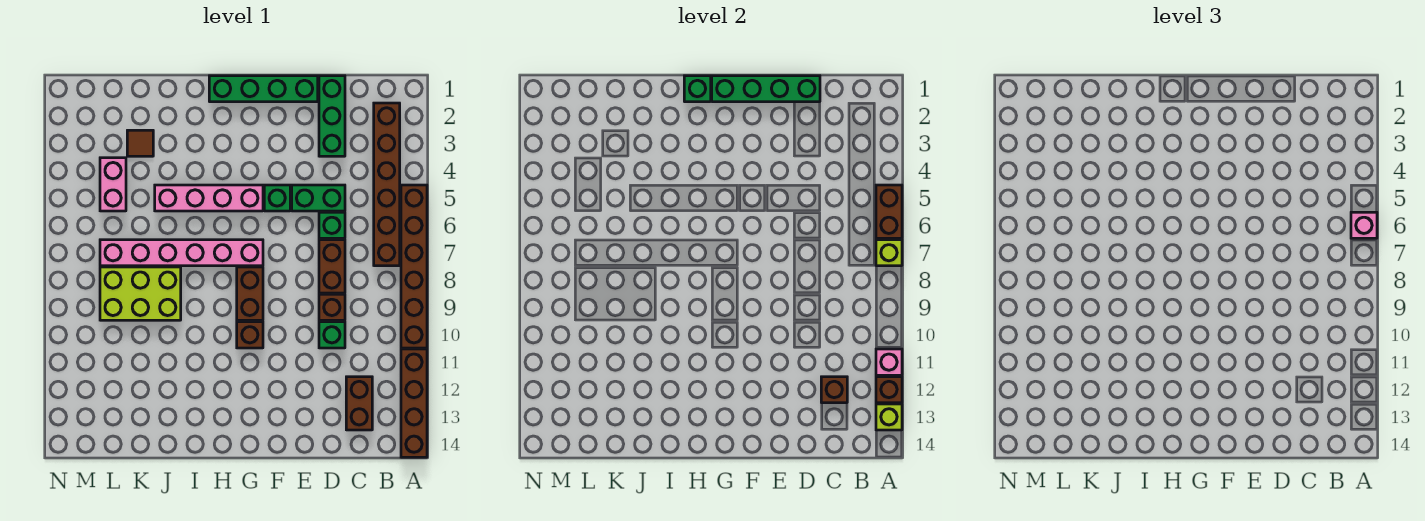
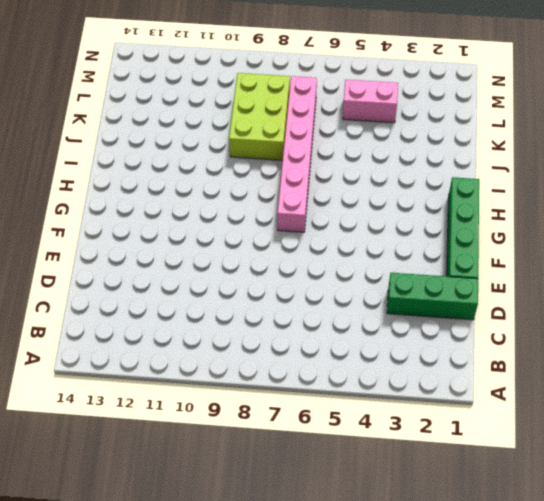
none -> brown 1x6 brick [401,185,427,348]
none -> brown 1x4 brick [401,349,427,457]
none -> brown 1x6 brick [374,103,400,266]

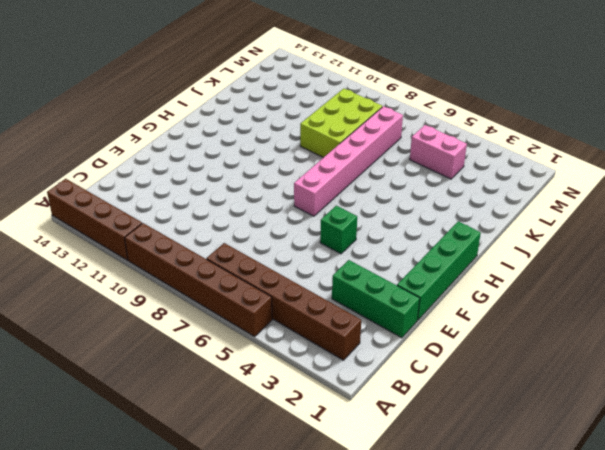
none -> brown 1x2 brick [346,377,372,430]
none -> green 1x2 brick [292,185,345,211]
none -> green 1x1 brick [319,212,345,238]

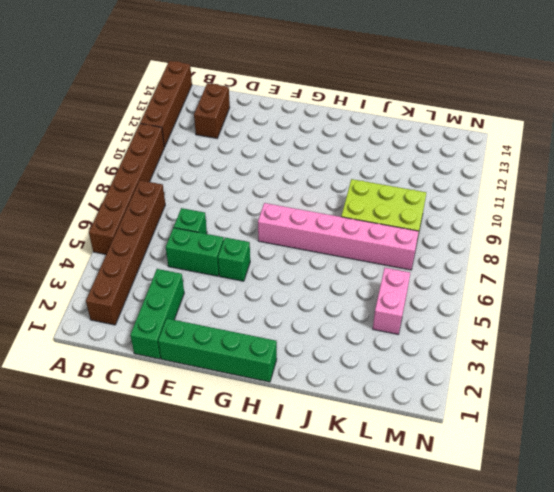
none -> brown 1x2 brick [319,240,345,293]
none -> brown 1x1 brick [319,294,345,320]
none -> green 1x1 brick [319,322,345,348]

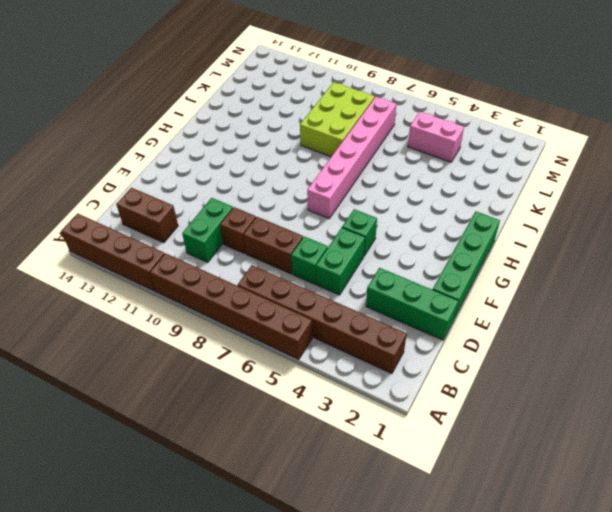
green 1x2 brick [182,198,233,262] -> green 1x1 brick [319,322,345,348]
none -> pink 1x4 brick [155,185,263,211]
none -> brown 1x2 brick [237,267,263,320]
none -> brown 1x1 brick [237,322,263,348]

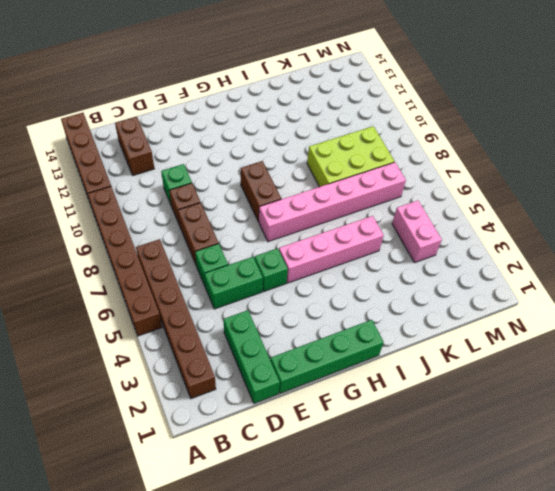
none -> brown 1x1 brick [237,322,263,348]
none -> brown 1x1 tile [127,130,153,156]
none -> brown 1x2 brick [876,185,902,238]

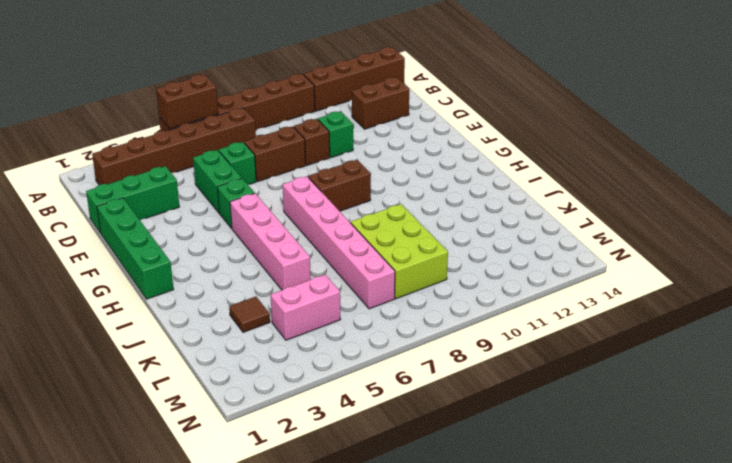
none -> brown 1x1 brick [237,322,263,348]
none -> lime 1x1 brick [876,240,902,266]
none -> pink 1x1 brick [876,349,902,375]

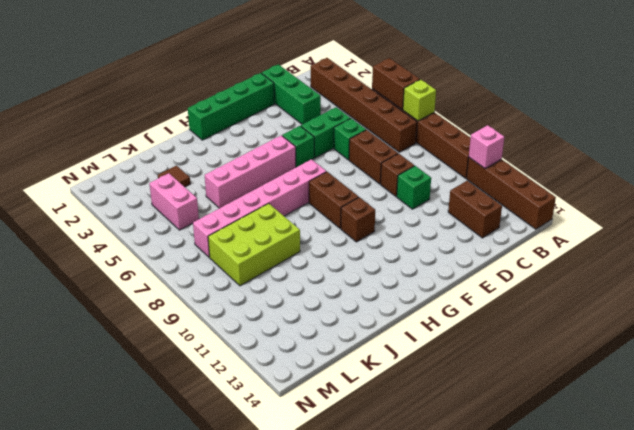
none -> brown 1x1 brick [876,377,902,403]
none -> lime 1x1 brick [876,404,902,430]
none -> brown 1x1 brick [821,377,847,403]

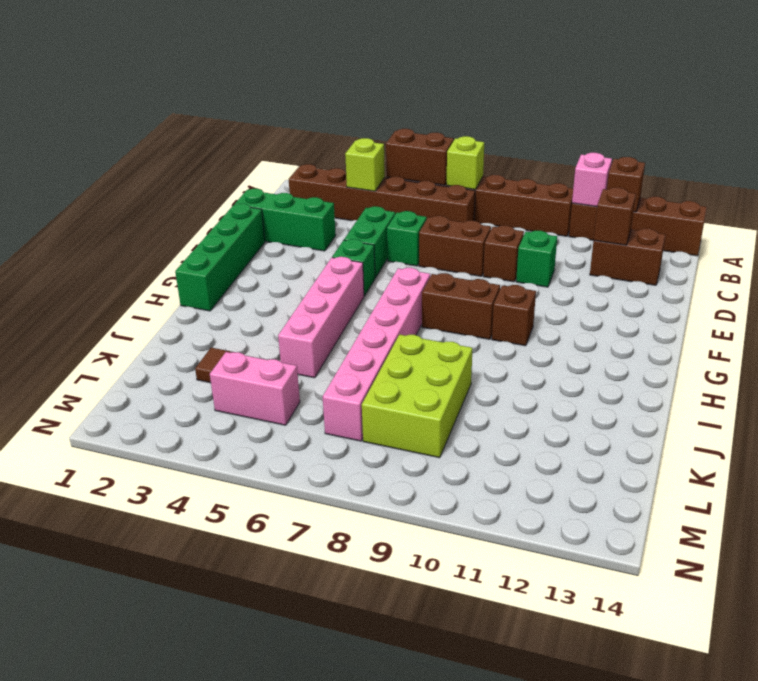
lime 1x1 brick [345,138,385,191] -> lime 1x1 brick moved to [876,404,902,430]
none -> green 1x4 brick [712,76,820,102]
none -> green 1x1 brick [684,76,711,102]
none -> pink 1x1 brick [1351,212,1377,238]

